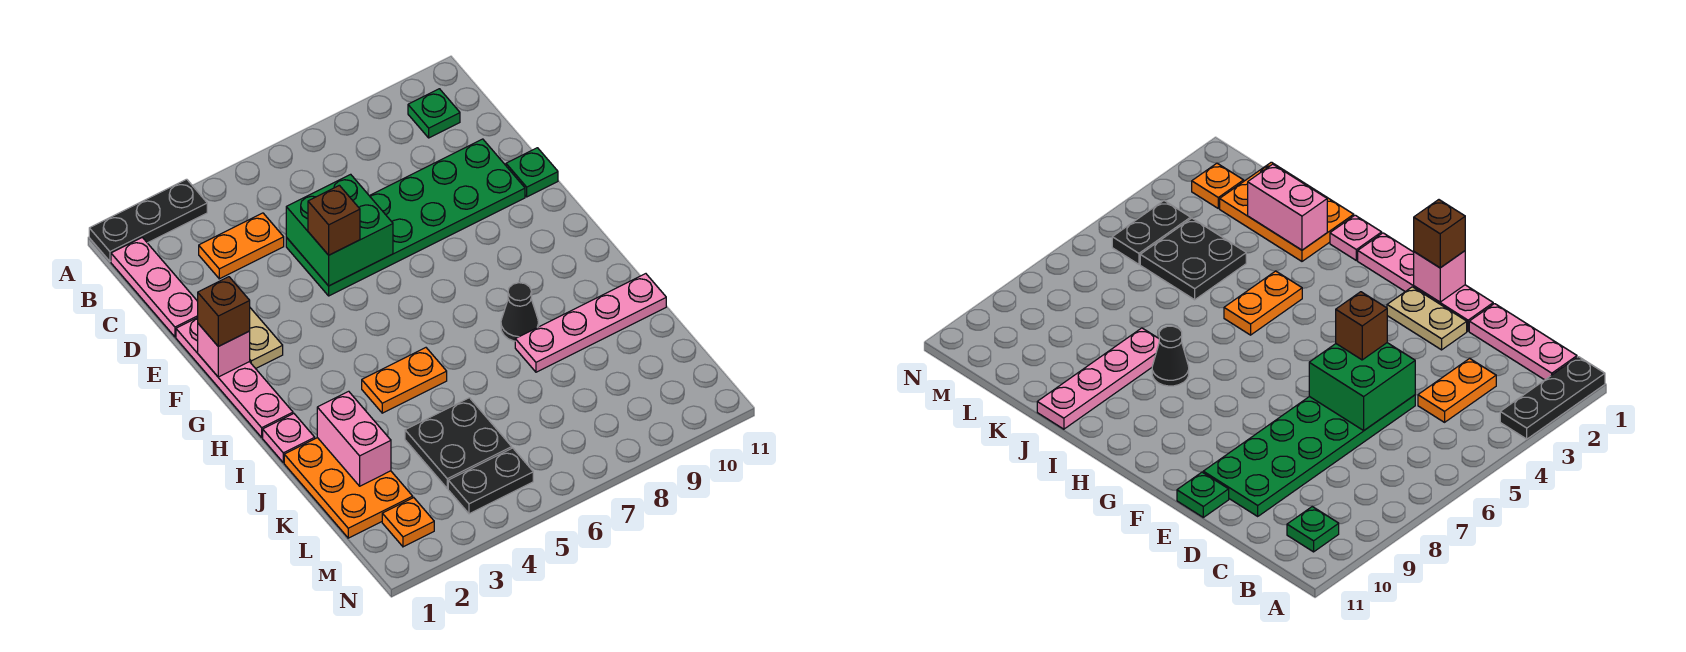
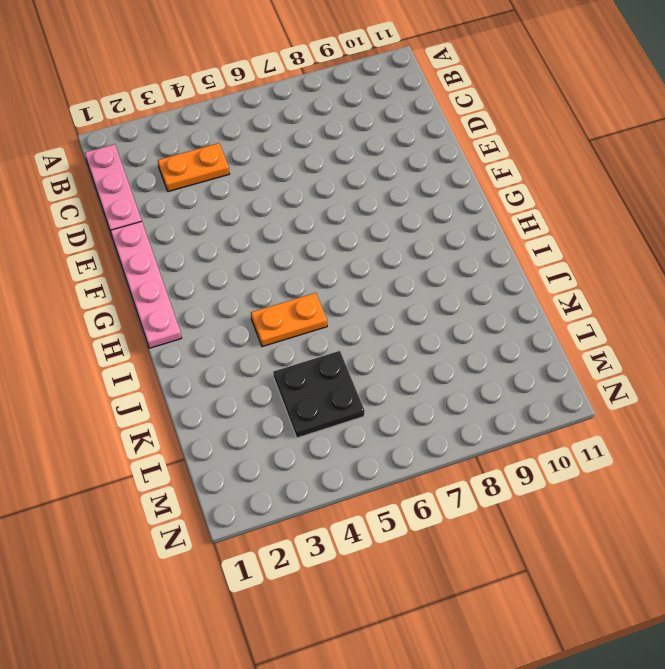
none -> black 1x3 plate [89,179,207,261]
none -> green 1x1 plate [408,89,460,138]
none -> green 2x6 plate [286,139,525,296]

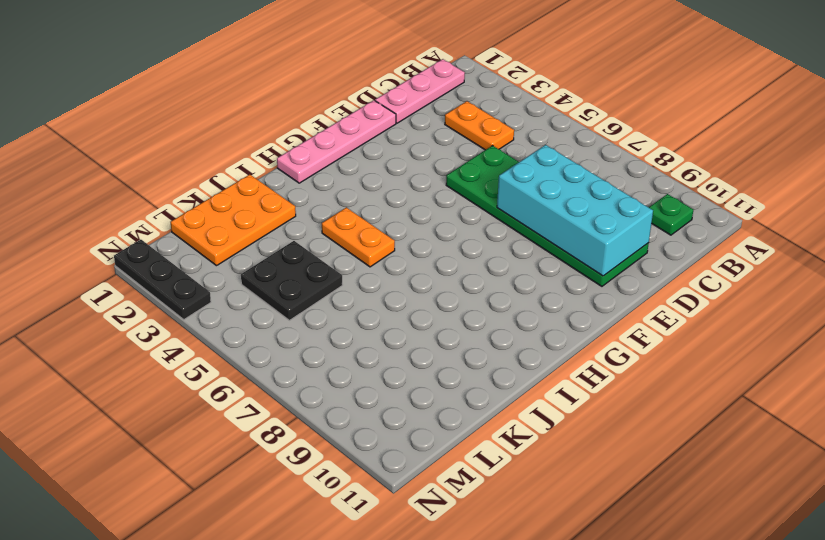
cyan 2x4 brick [497,145,653,276] -> none
black 1x3 plate [114,240,211,319] -> black 1x3 plate moved to [89,179,207,261]
none -> tan 1x2 plate [250,308,283,369]
none -> green 1x1 plate [506,148,558,197]
none -> pink 1x1 plate [263,414,315,463]

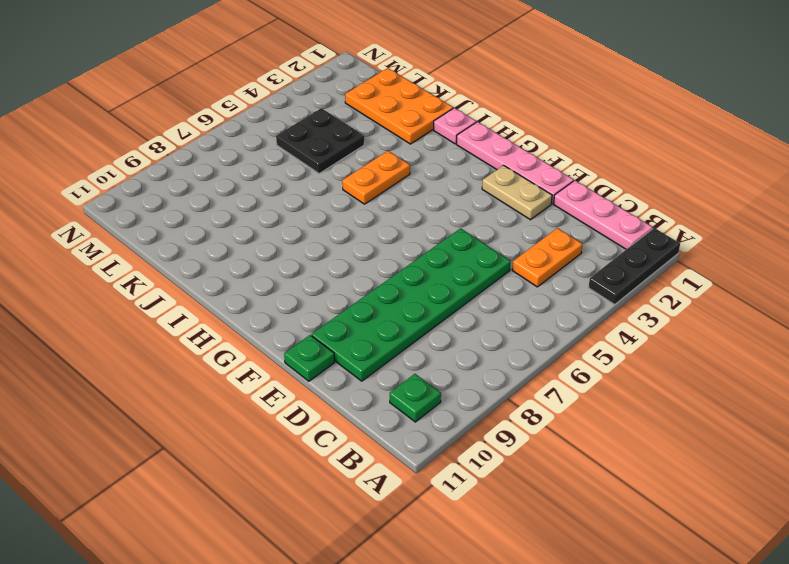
none -> black 1x1 cone [501,282,539,341]
none -> pink 1x4 plate [515,274,666,372]
none -> orange 1x1 plate [382,498,434,547]

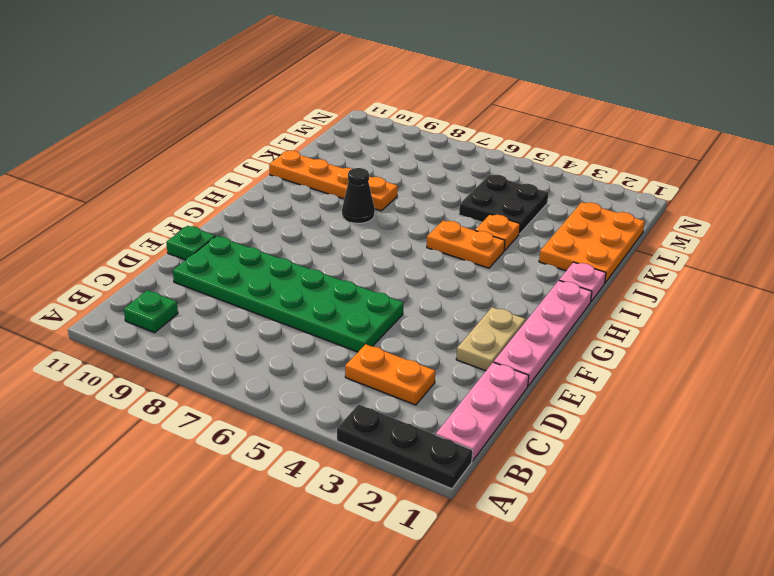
orange 1x1 plate [475,214,520,251] -> orange 1x1 plate moved to [382,498,434,547]
orange 1x4 plate [269,151,398,211] -> pink 1x4 plate [515,274,666,372]
none -> black 1x2 plate [448,448,533,514]
none -> green 2x2 brick [286,174,393,286]
none -> pink 1x1 brick [198,324,250,377]

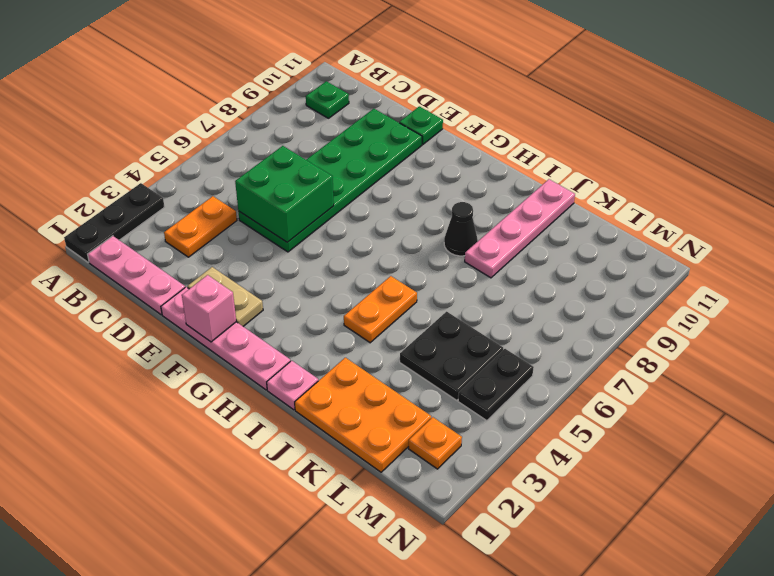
none -> pink 1x2 brick [317,391,391,486]
none -> brown 1x1 brick [308,185,360,255]
none -> brown 1x1 brick [198,277,250,346]

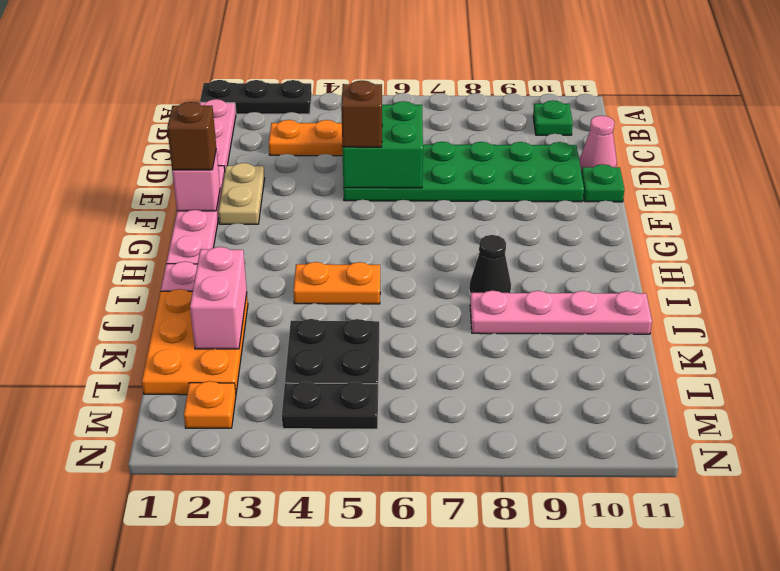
pink 1x1 cone [580,116,617,172] -> none

